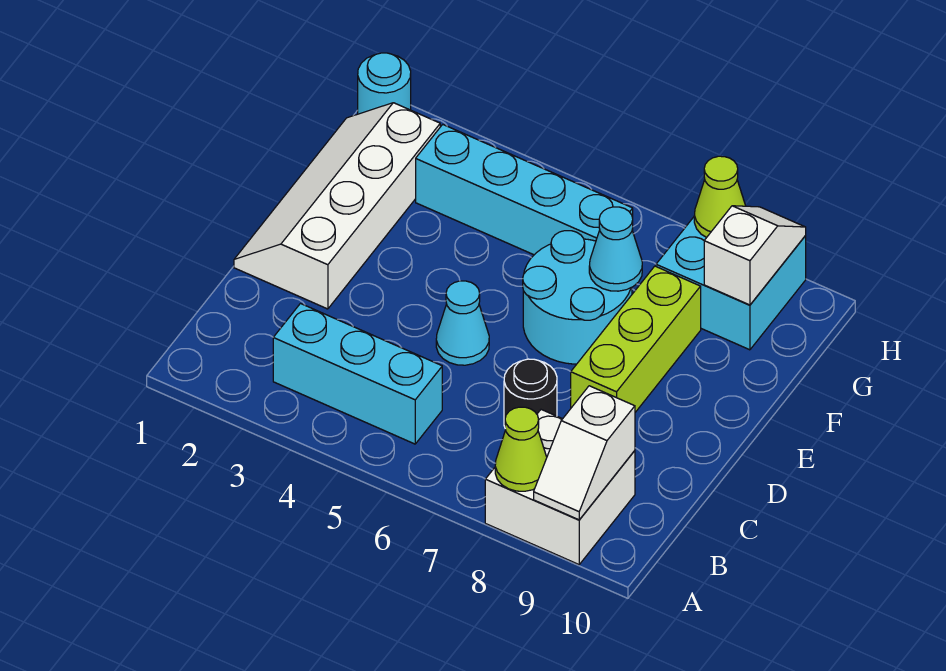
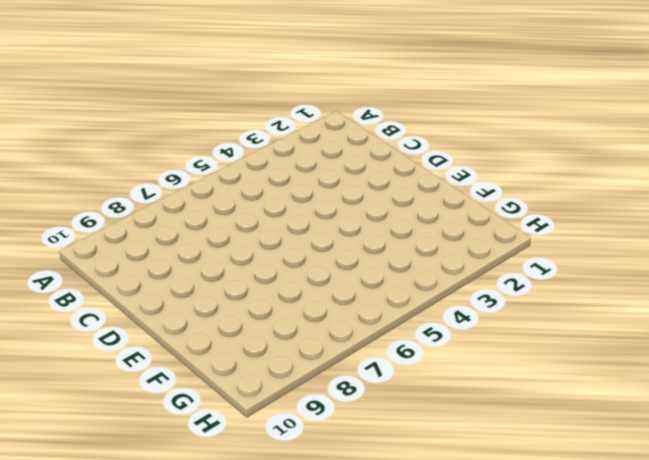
none -> white 2x2 brick [485,410,635,564]
none -> cyan 1x3 brick [273,304,442,444]
none -> black 1x1 round brick [504,359,557,427]

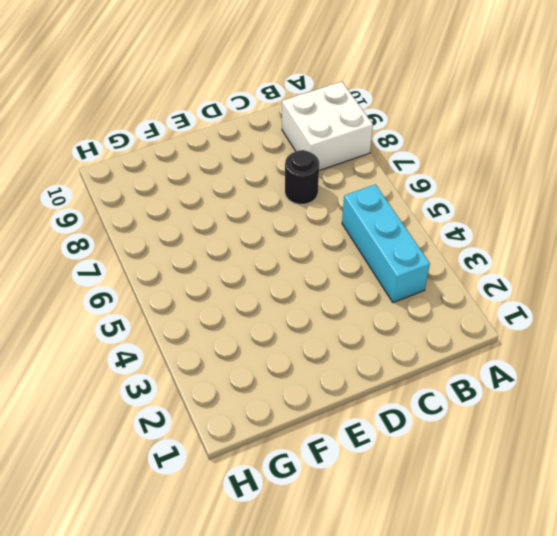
none -> white 2x4 slope [234,103,440,309]
none -> cyan 1x1 cone [436,281,489,365]
none -> lime 1x3 brick [571,266,701,412]

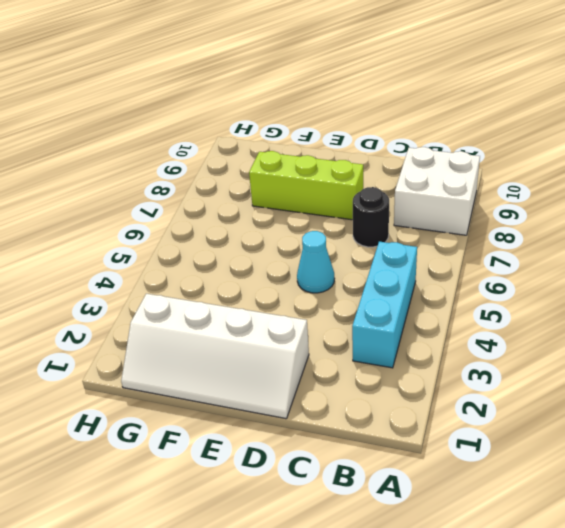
none -> cyan 2x2 round brick [523,231,632,364]
none -> cyan 1x4 brick [416,125,633,255]
none -> cyan 2x2 brick [656,217,806,350]

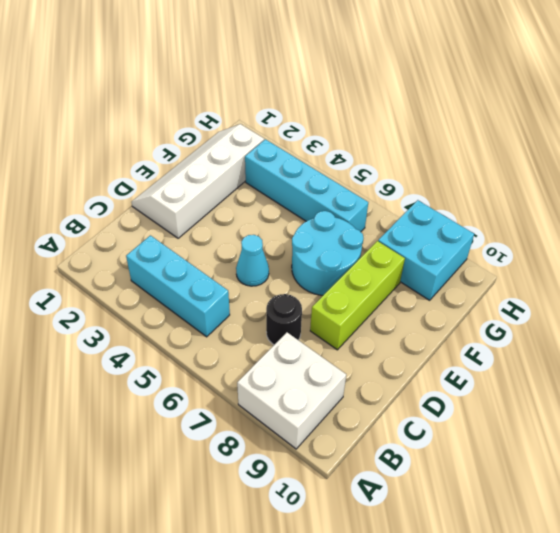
none -> cyan 1x1 round brick [358,53,411,114]
none -> lime 1x1 cone [495,407,547,491]
none -> white 1x2 slope [534,386,635,520]

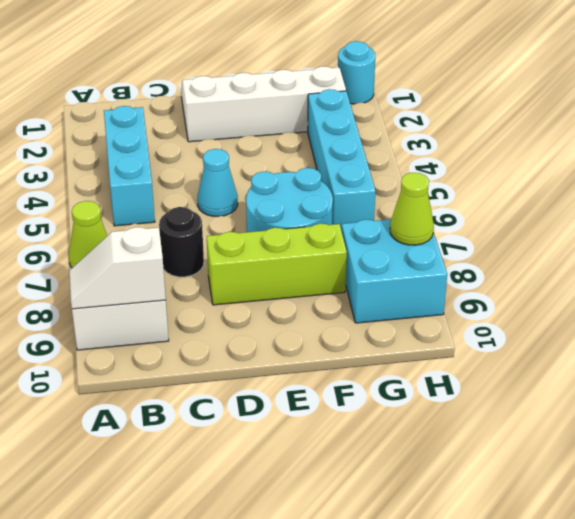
none -> cyan 1x1 cone [589,207,642,291]
none -> white 1x2 slope [704,206,806,305]

